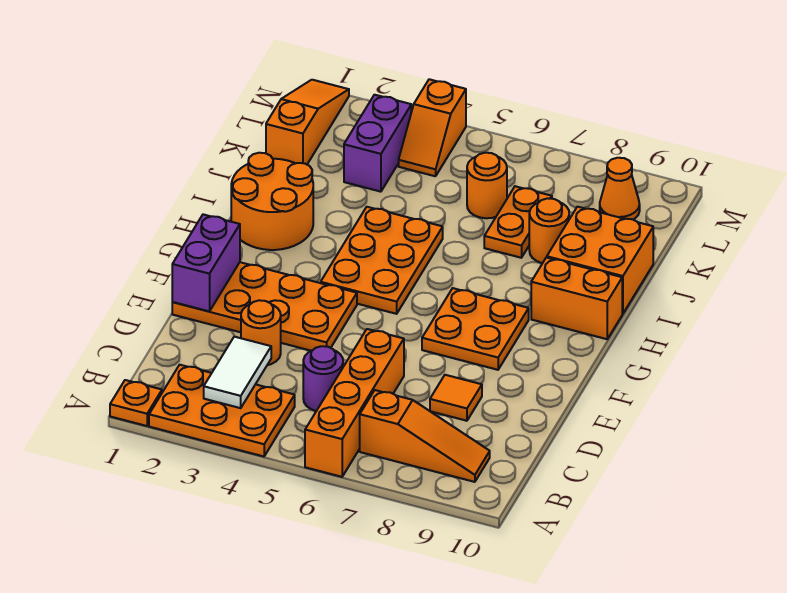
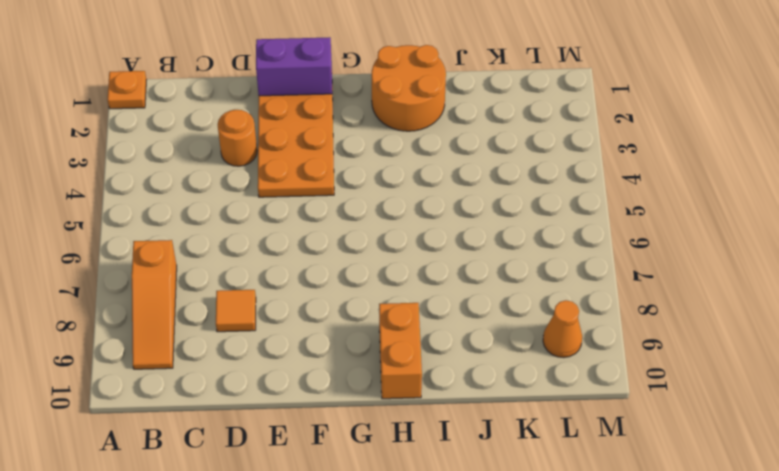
none -> orange 2x3 plate [149,365,295,456]
none -> orange 1x4 brick [305,329,404,477]
none -> purple 1x1 round brick [303,346,343,411]

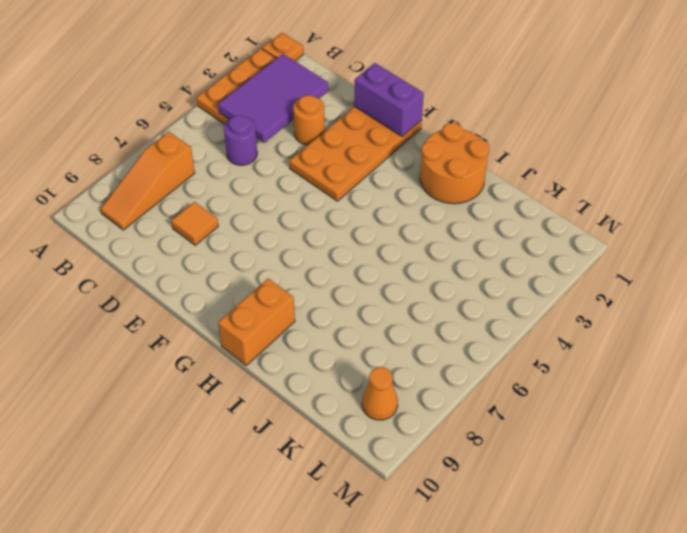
purple 2x3 tile [218,54,329,143] -> white 1x2 tile [204,337,271,408]
none -> orange 1x4 brick [305,329,404,477]
none -> orange 2x2 plate [422,288,529,370]
none -> orange 2x3 plate [321,207,443,314]

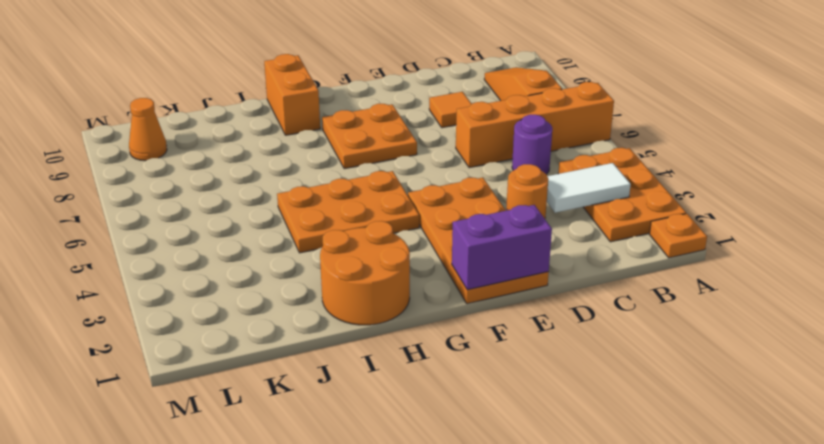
none -> orange 2x2 brick [547,207,653,314]
none -> orange 1x2 plate [484,186,552,258]
none -> orange 1x1 round brick [529,198,569,263]

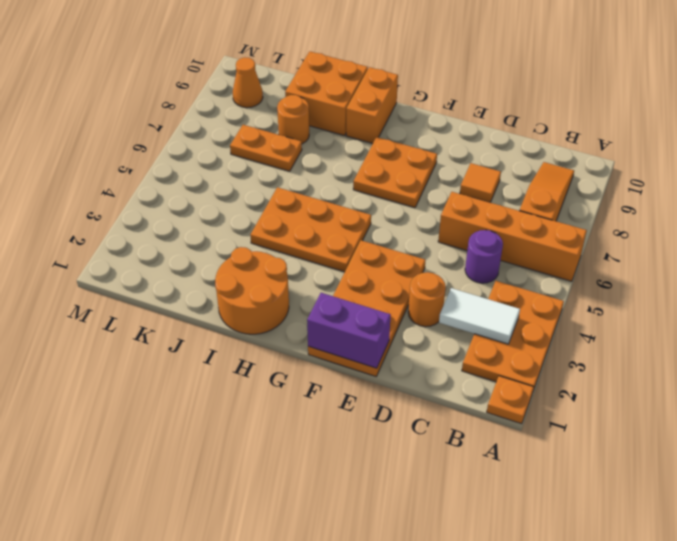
none -> orange 1x3 slope [266,80,349,164]
none -> purple 1x2 brick [344,95,411,192]
none -> orange 1x1 round brick [467,153,507,218]

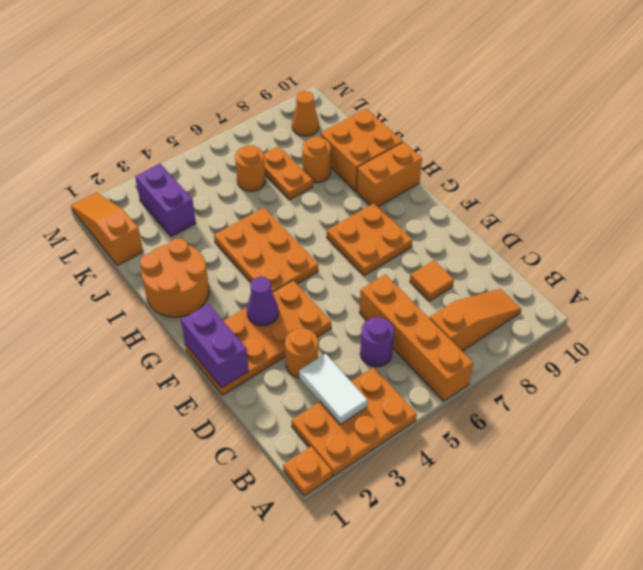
purple 1x1 cone [247,277,279,326] -> none
none -> orange 1x2 slope [399,79,466,176]

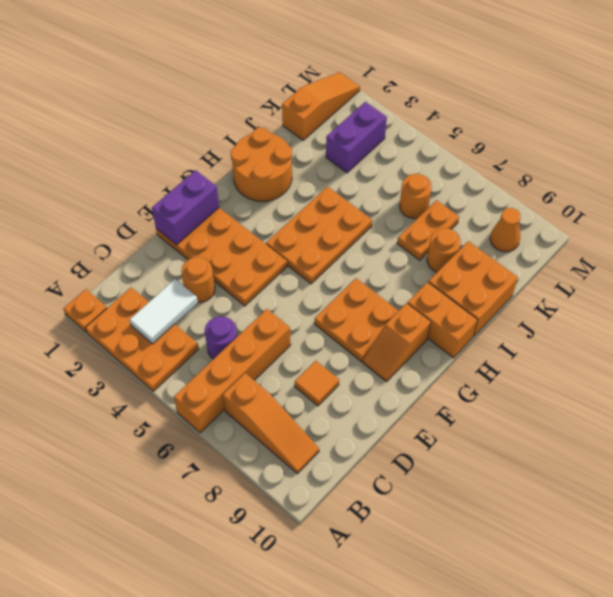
orange 1x2 slope [363,303,431,382] -> orange 1x2 slope moved to [399,79,466,176]

